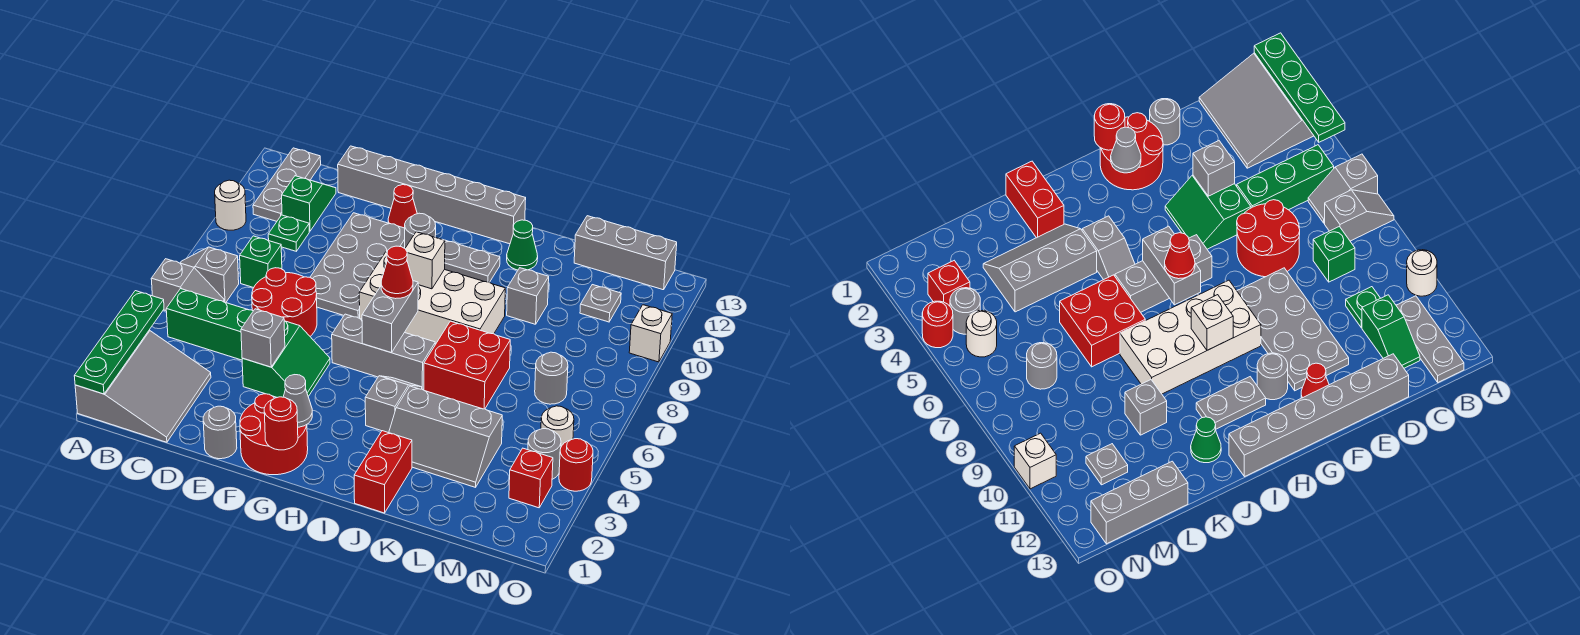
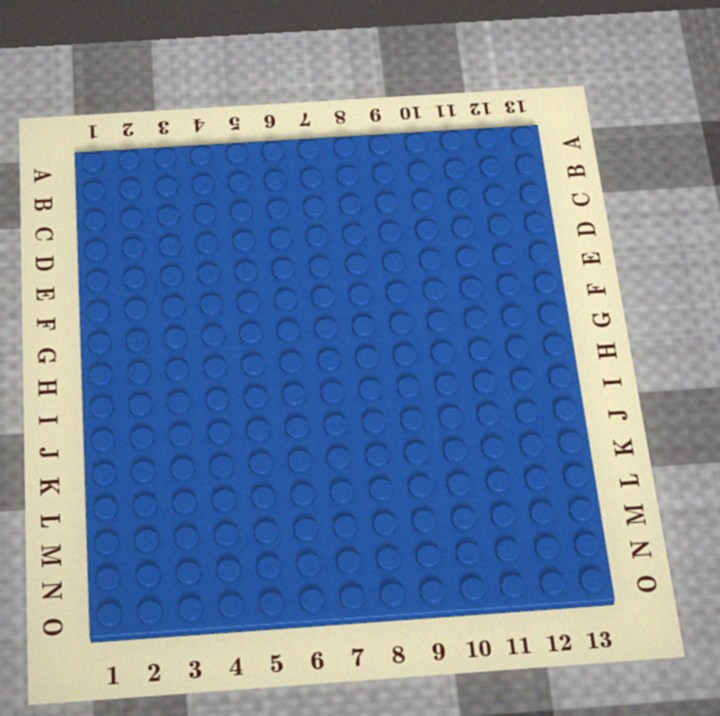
none -> grey 3x3 slope [75,330,211,442]
none -> grey 1x2 slope [151,259,224,310]
none -> grey 1x2 slope [180,247,239,303]
none -> white 1x1 round brick [215,180,246,230]

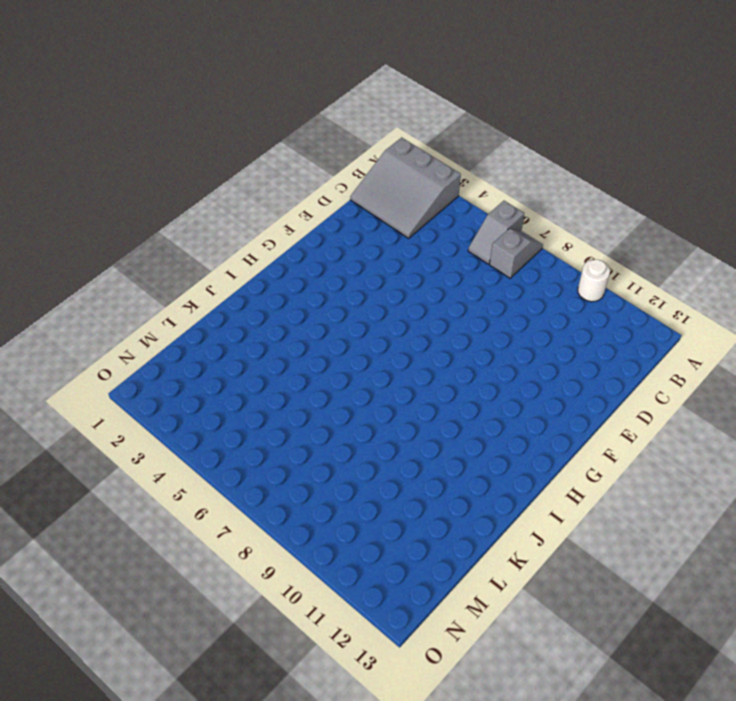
none -> green 1x3 brick [166,289,253,360]
none -> grey 1x3 plate [253,148,321,221]
none -> green 1x1 brick [240,236,282,288]
none -> green 1x1 plate [268,215,309,251]

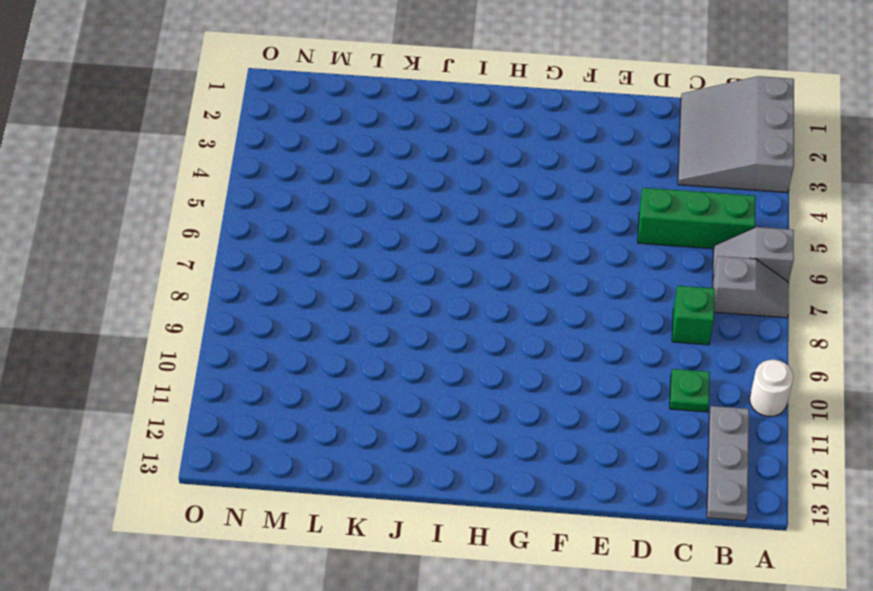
none -> green 1x2 slope [282,176,336,231]
none -> red 2x2 round brick [252,268,317,336]
none -> grey 1x6 brick [338,146,526,244]
none -> grey 1x1 round brick [203,406,237,459]

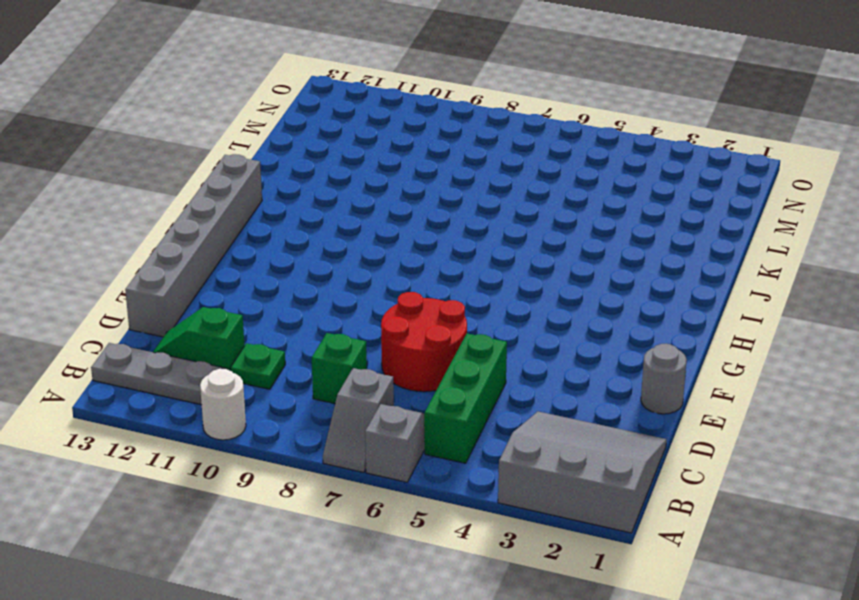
none -> green 2x2 slope [242,321,330,398]
none -> grey 2x4 plate [310,213,405,318]
none -> red 2x2 round brick [240,394,308,475]
none -> red 1x1 cone [388,185,417,228]

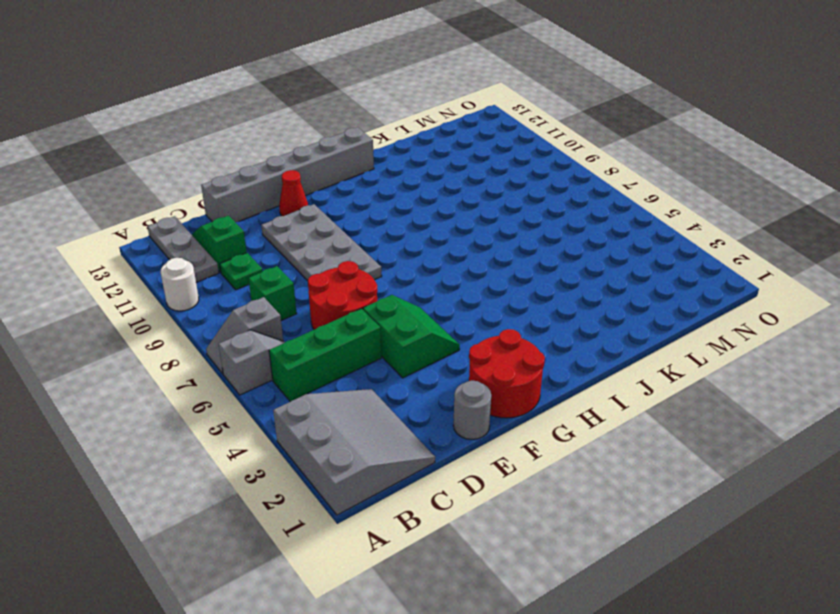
none -> grey 1x3 brick [332,314,435,390]
none -> white 2x4 brick [359,252,505,344]
none -> grey 1x1 round brick [405,213,436,248]
none -> grey 1x2 plate [445,240,500,282]

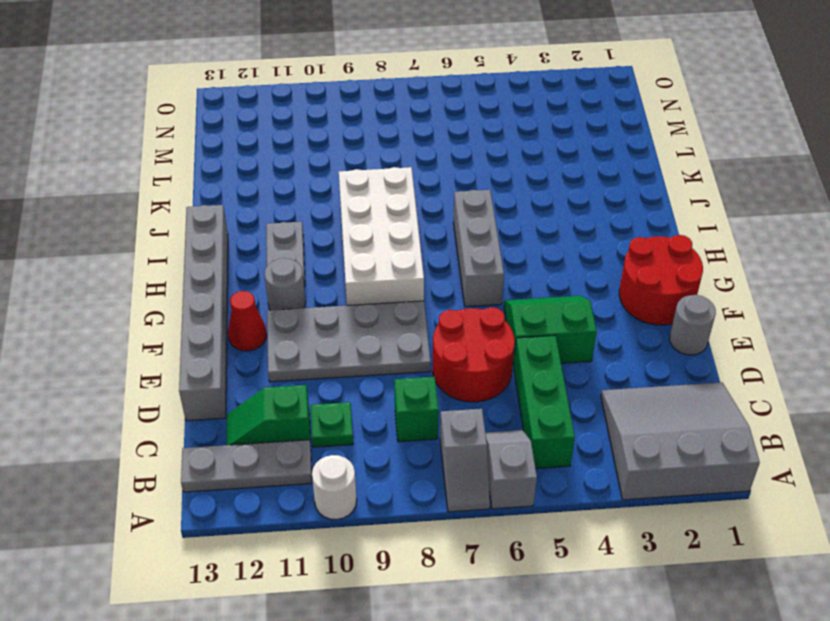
none -> grey 1x2 slope [365,376,422,433]
none -> red 1x2 brick [354,431,412,513]
none -> grey 2x3 slope [389,386,502,487]
none -> red 2x2 brick [424,321,510,409]

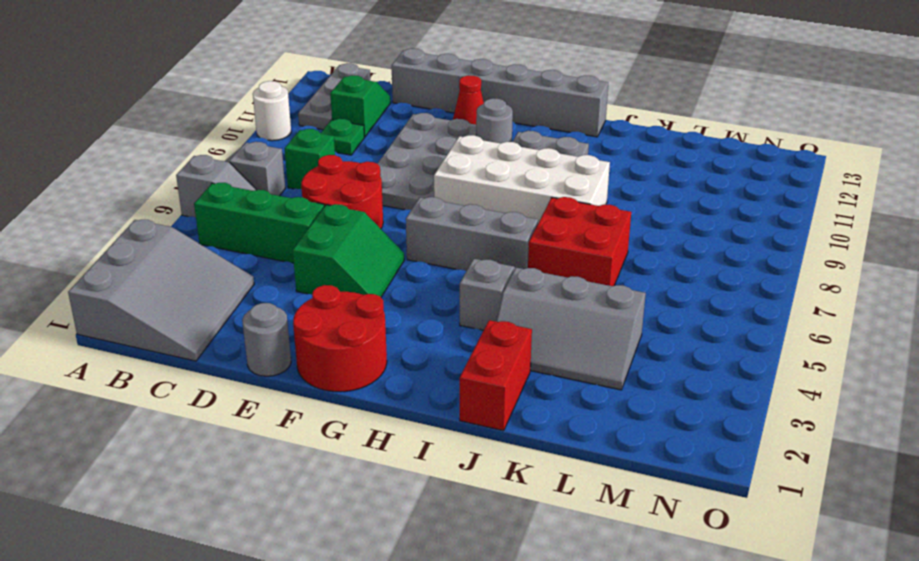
none -> green 1x1 cone [507,220,538,270]
none -> grey 1x1 brick [507,268,549,324]
none -> grey 1x3 brick [574,216,677,290]
none -> grey 1x1 round brick [535,352,568,404]

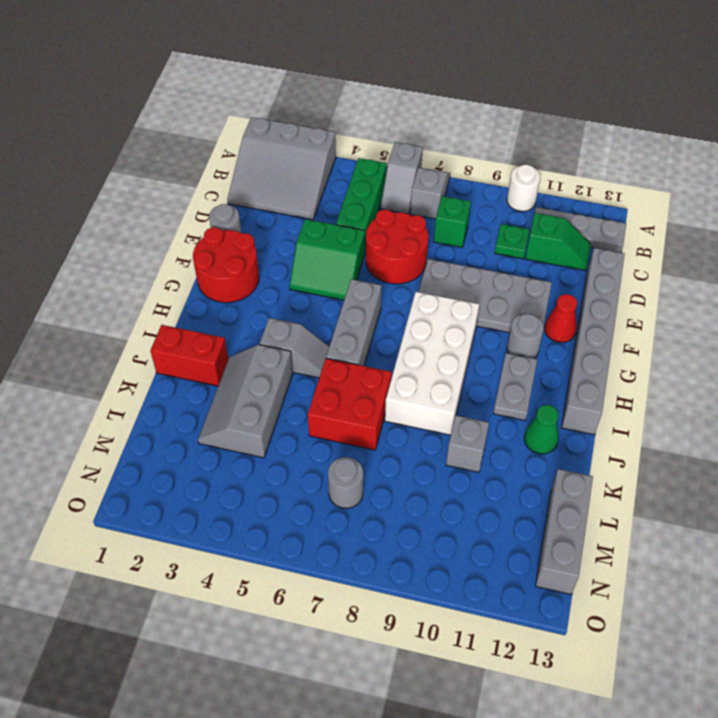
none -> grey 1x1 plate [580,285,621,322]
none -> red 1x1 brick [509,448,553,508]
none -> grey 1x1 round brick [528,429,561,479]
none -> white 1x1 round brick [541,406,574,446]

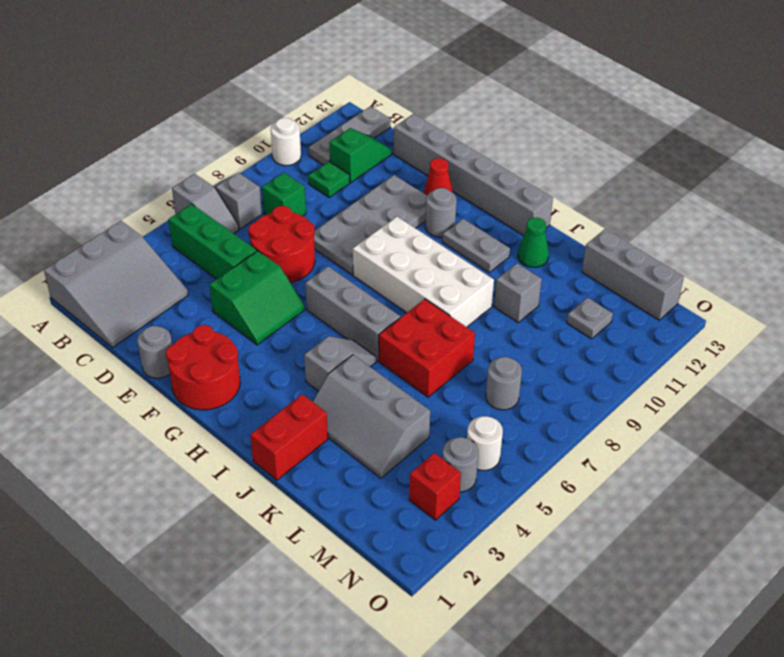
none -> red 1x1 round brick [559,439,593,491]
none -> white 1x1 brick [629,305,672,362]
none -> green 1x4 plate [74,291,164,394]
none -> grey 1x1 brick [241,309,285,367]

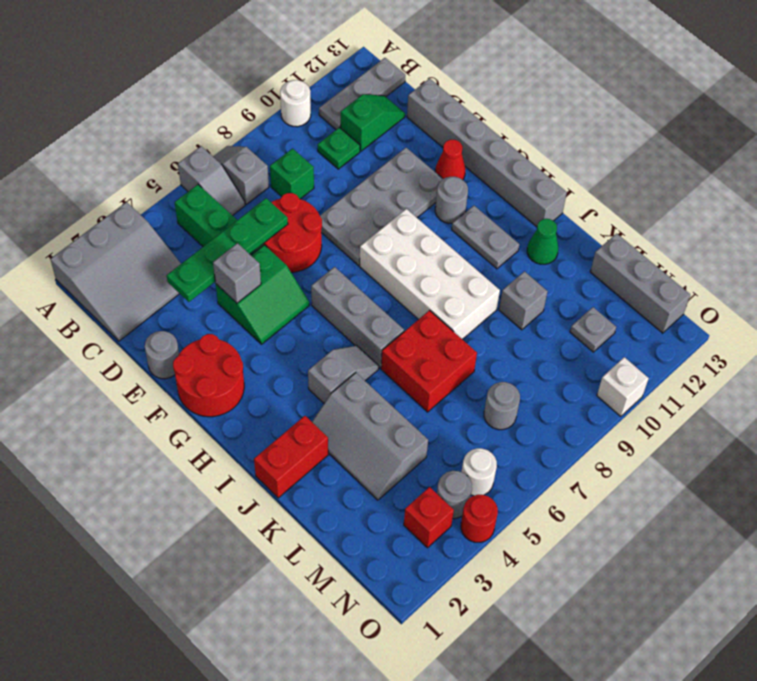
green 1x4 plate [167,198,288,302] -> green 1x4 plate moved to [74,291,164,394]
none -> red 1x1 round brick [264,397,298,450]
none -> grey 1x1 cone [283,375,312,427]
none -> grey 1x2 brick [362,281,418,353]
none -> white 1x1 brick [405,232,445,289]

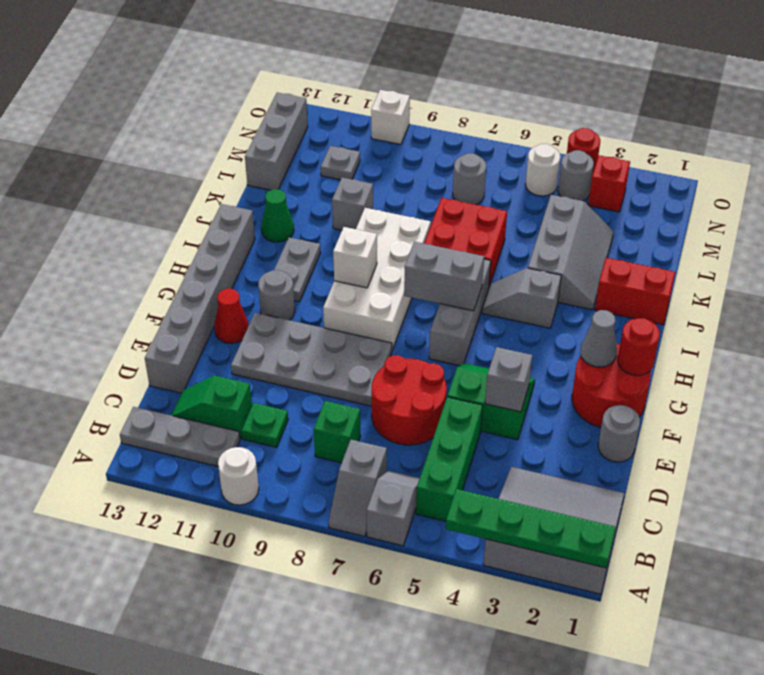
none -> red 1x1 cone [381,246,413,299]

